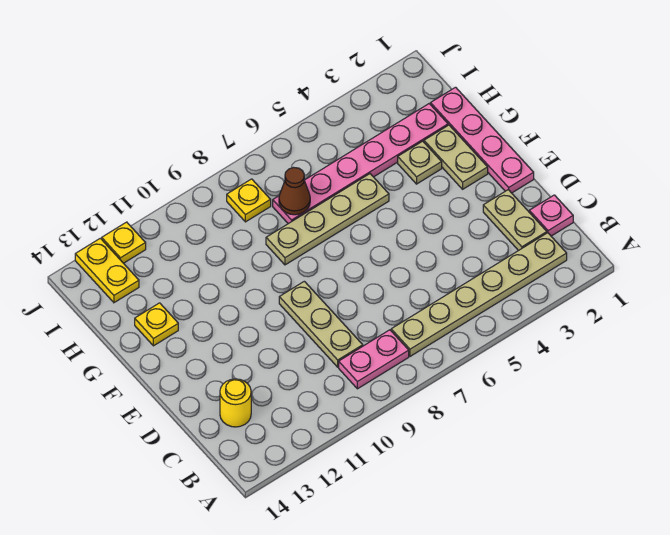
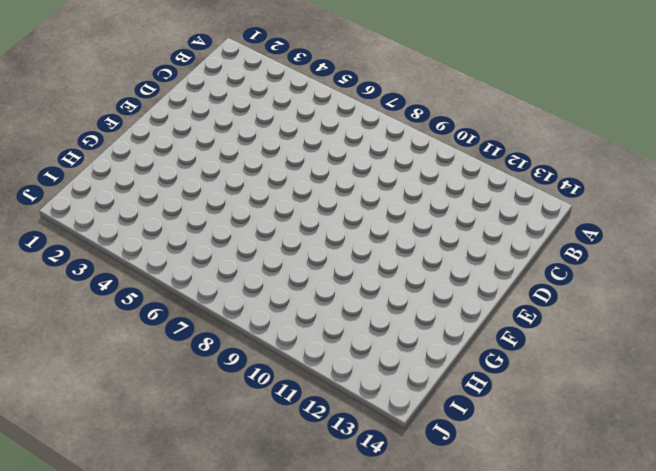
none -> tan 1x6 plate [391,233,567,356]
none -> pink 1x2 plate [339,330,409,389]
none -> pink 1x1 plate [529,195,573,236]

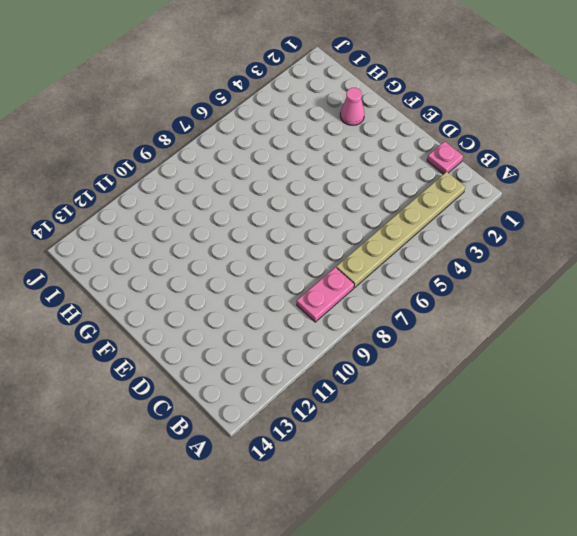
pink 1x1 cone [340,88,364,125] -> tan 1x2 plate [424,125,488,189]
none -> tan 1x2 plate [483,190,547,251]
none -> tan 1x3 plate [279,281,363,367]
none -> yellow 1x1 round brick [220,379,251,427]

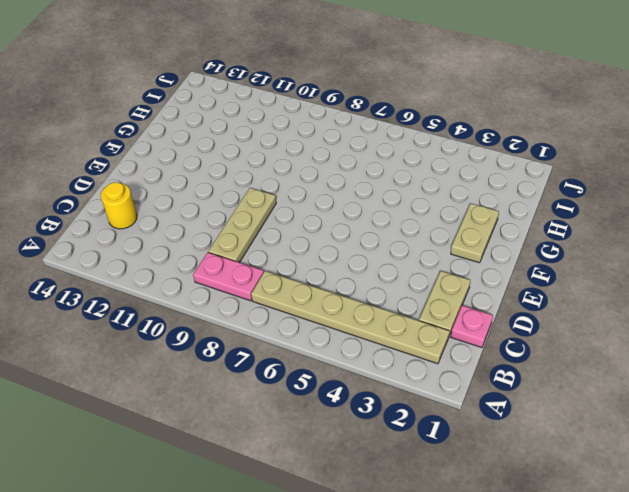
none -> pink 1x4 plate [431,87,534,193]
none -> tan 1x1 plate [398,141,442,184]
none -> tan 1x4 plate [266,174,389,265]

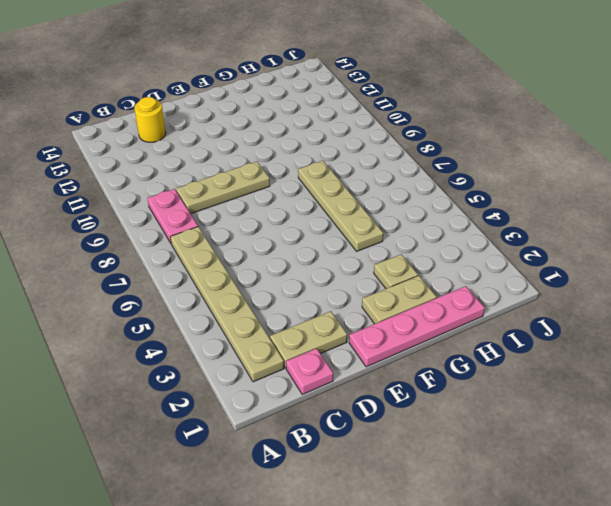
none -> yellow 1x1 plate [135,303,178,346]
none -> pink 1x6 plate [273,104,448,224]
none -> yellow 1x1 plate [227,179,271,222]

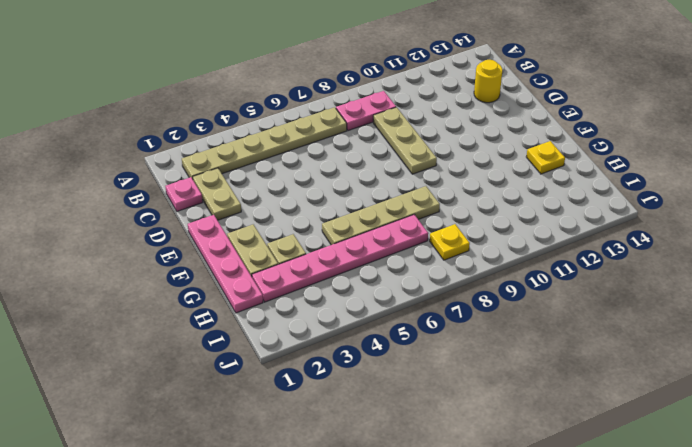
none -> yellow 1x2 plate [75,238,139,303]
none -> yellow 1x1 plate [102,222,146,263]
none -> brown 1x1 cone [279,167,310,215]

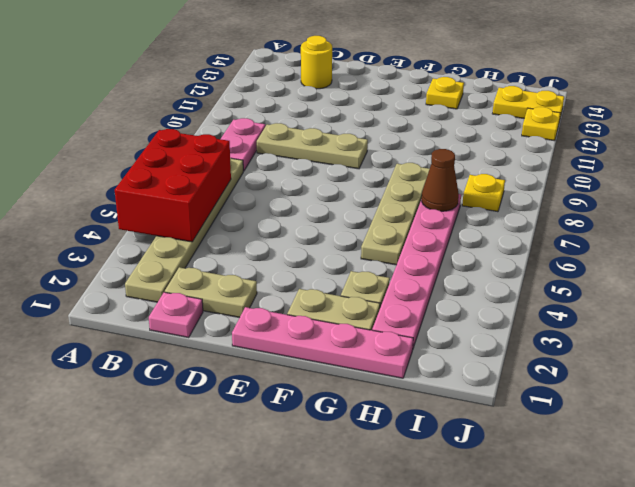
red 2x3 brick [115,129,231,242] -> none

